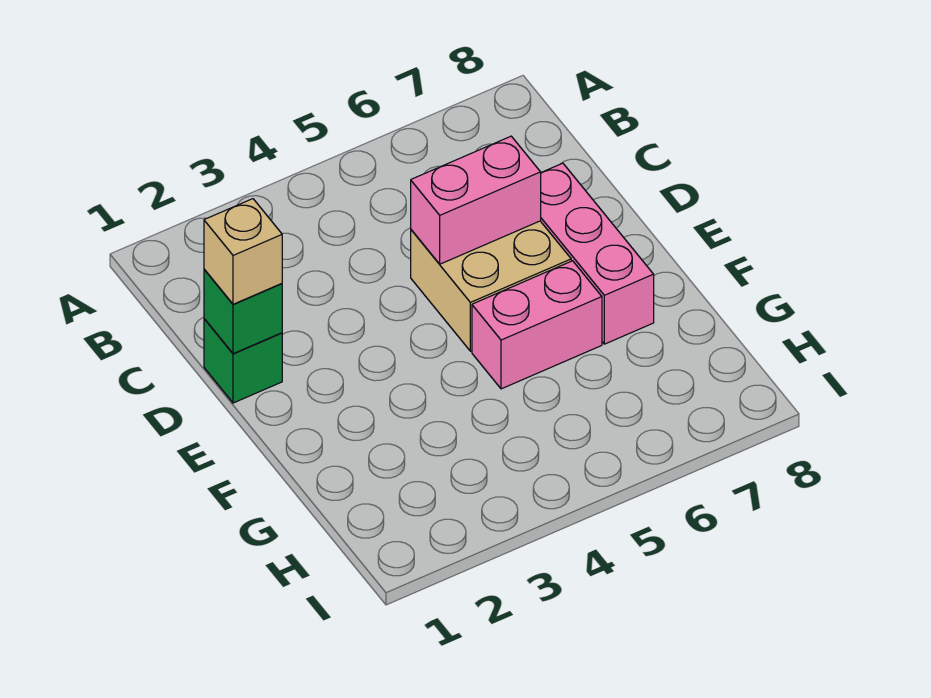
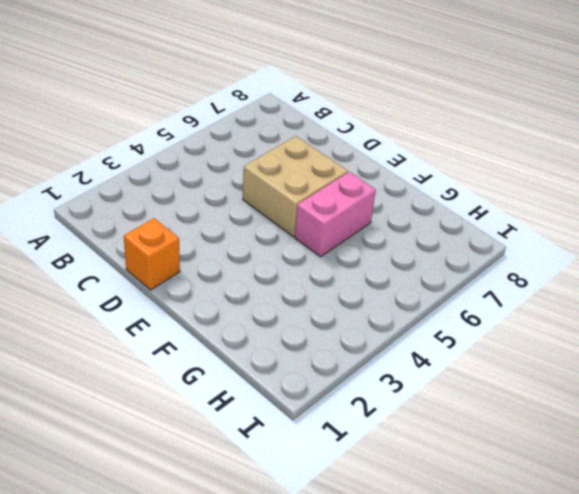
orange 1x1 brick [124,218,180,290] -> green 1x1 brick [204,319,282,403]
none -> pink 1x3 brick [541,163,654,344]
none -> green 1x1 brick [204,269,282,354]

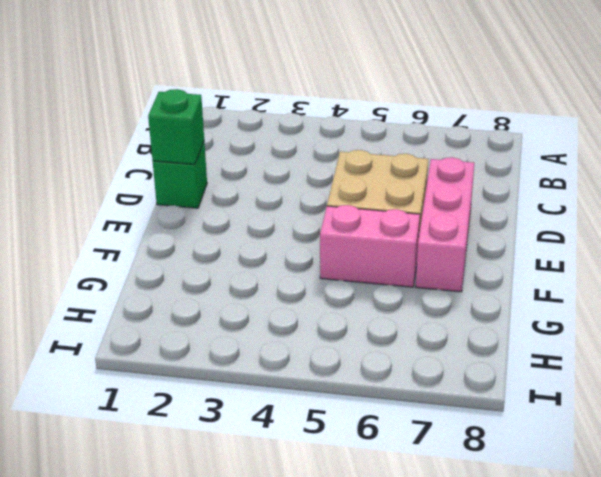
none -> pink 1x2 brick [411,136,541,264]
none -> tan 1x1 brick [204,199,282,304]

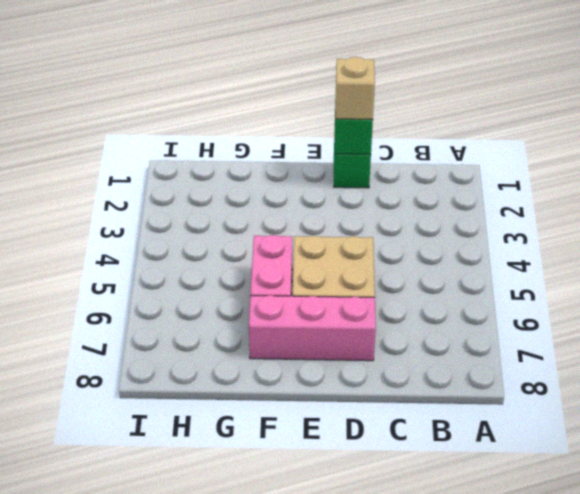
none -> pink 1x2 brick [411,136,541,264]

